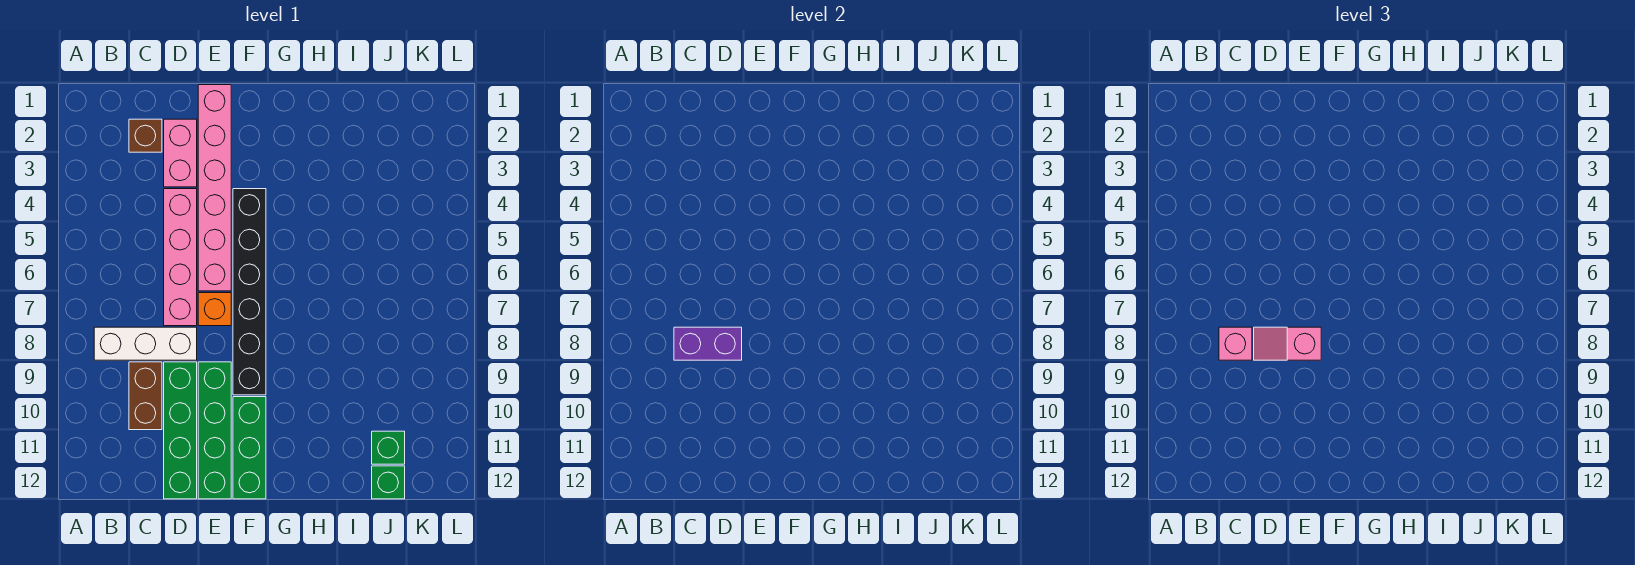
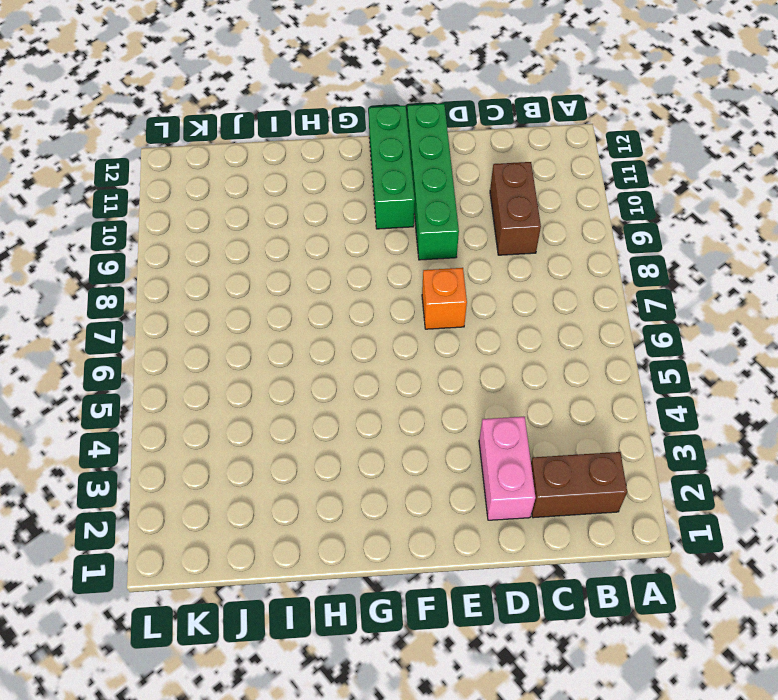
brown 1x2 brick [531,452,627,518] -> brown 1x1 brick [129,119,162,152]
none -> white 1x3 brick [94,327,197,360]
none -> pink 1x4 brick [164,189,197,326]
none -> green 1x4 brick [164,362,197,499]

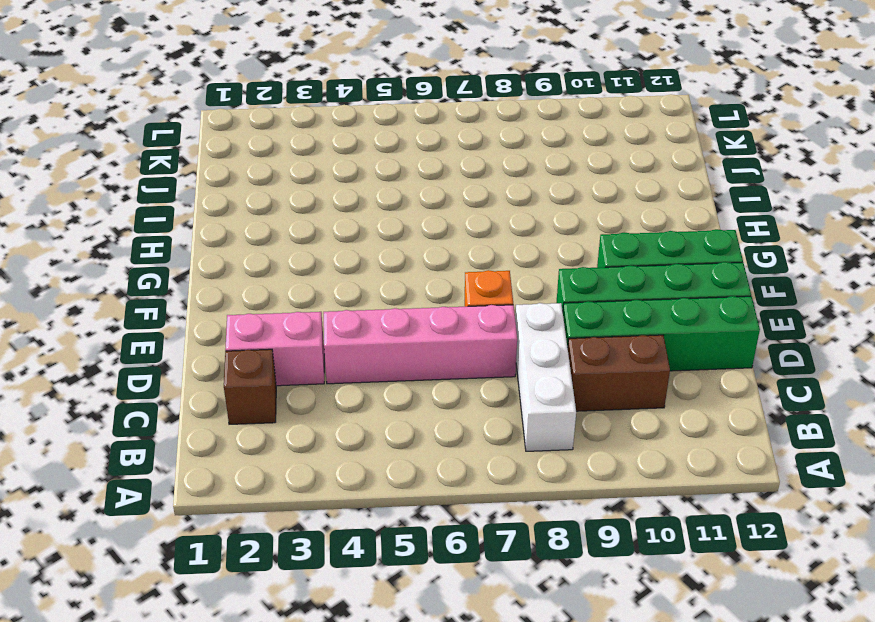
none -> pink 1x6 brick [198,85,231,291]
none -> black 1x6 brick [233,189,266,395]
none -> green 1x1 brick [372,431,405,464]

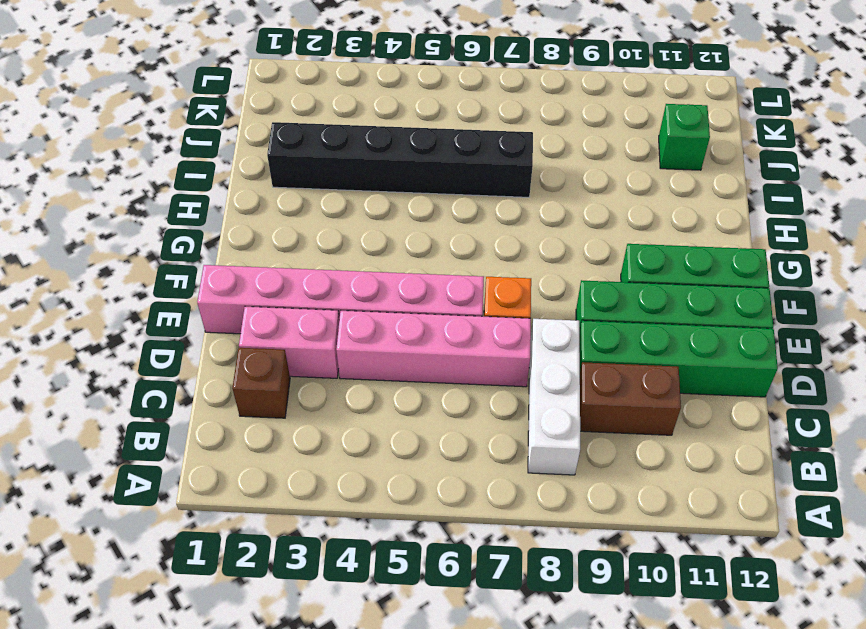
black 1x6 brick [267,122,533,197] -> black 1x6 brick moved to [233,189,266,395]
none -> green 1x1 brick [372,466,405,499]
none -> purple 1x2 brick [674,327,742,360]
none -> pink 1x1 brick [1219,327,1252,360]

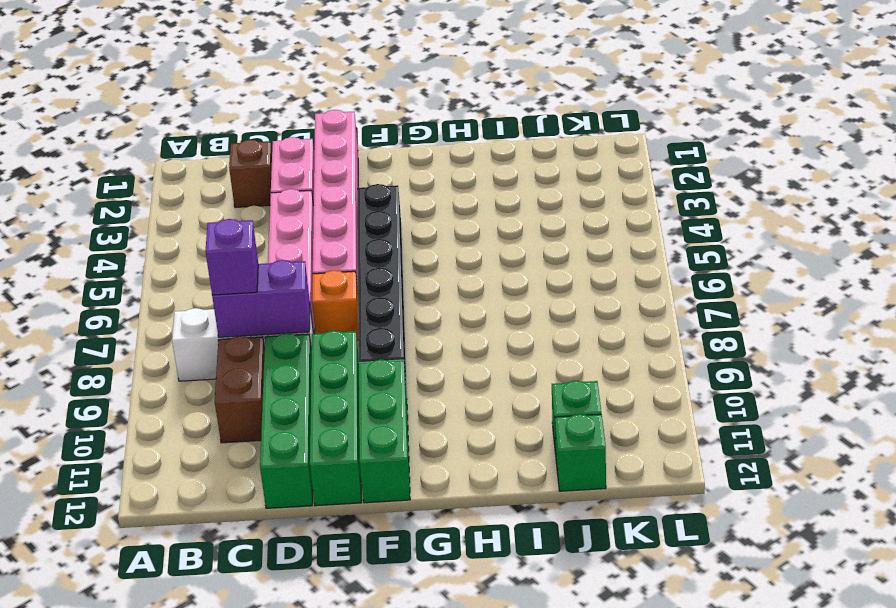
purple 1x1 brick [205,219,258,295] -> pink 1x1 brick [1219,327,1252,360]
none -> pink 1x2 slope [1254,327,1321,360]

